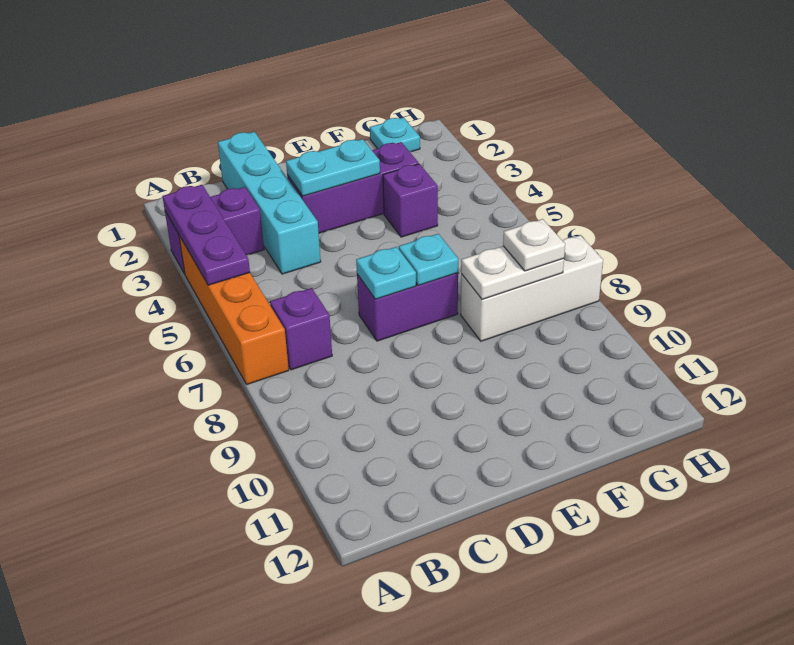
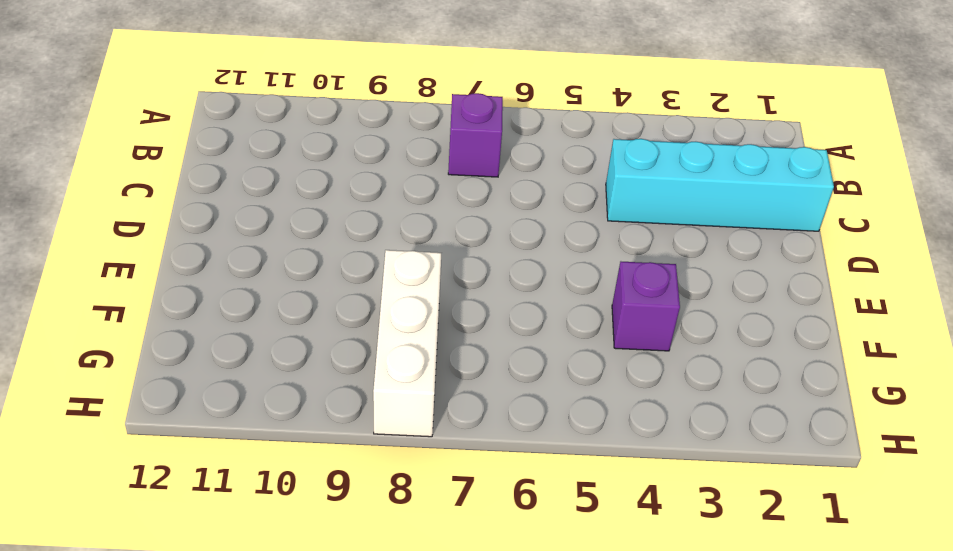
none -> purple 1x2 brick [165,187,264,274]
none -> orange 1x4 brick [179,236,289,384]
none -> purple 1x3 brick [287,142,419,233]

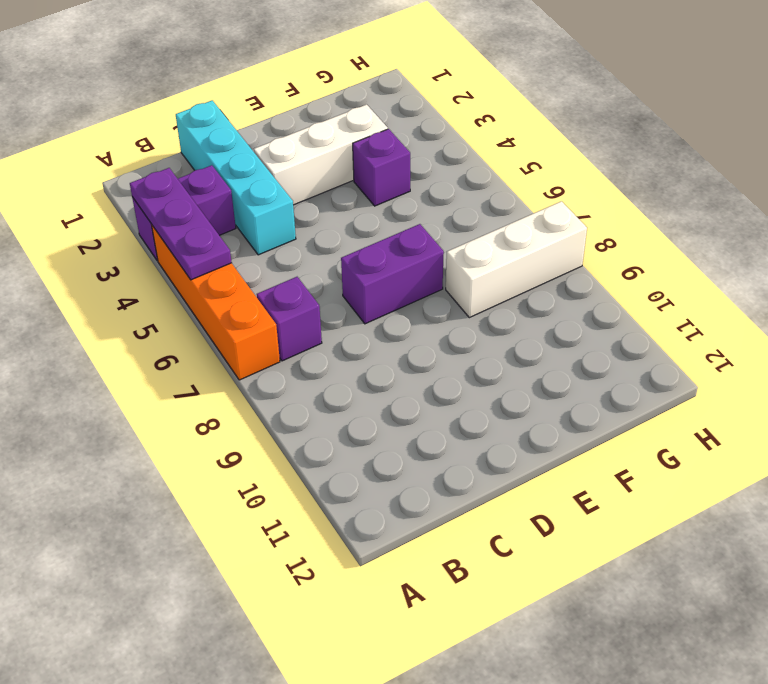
white 1x3 brick [254,105,388,205] -> purple 1x3 brick [287,142,419,233]
none -> cyan 1x1 plate [370,117,420,152]
none -> cyan 1x2 plate [286,139,380,196]
none -> cyan 1x1 plate [356,247,416,299]

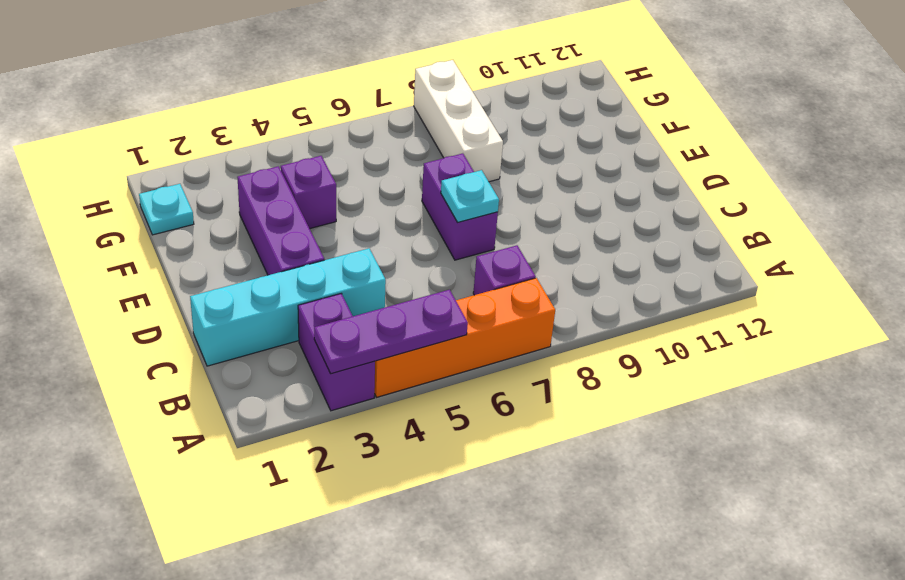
none -> cyan 1x2 plate [286,139,380,196]
none -> cyan 1x1 plate [399,234,458,285]
none -> white 1x2 plate [461,246,564,300]

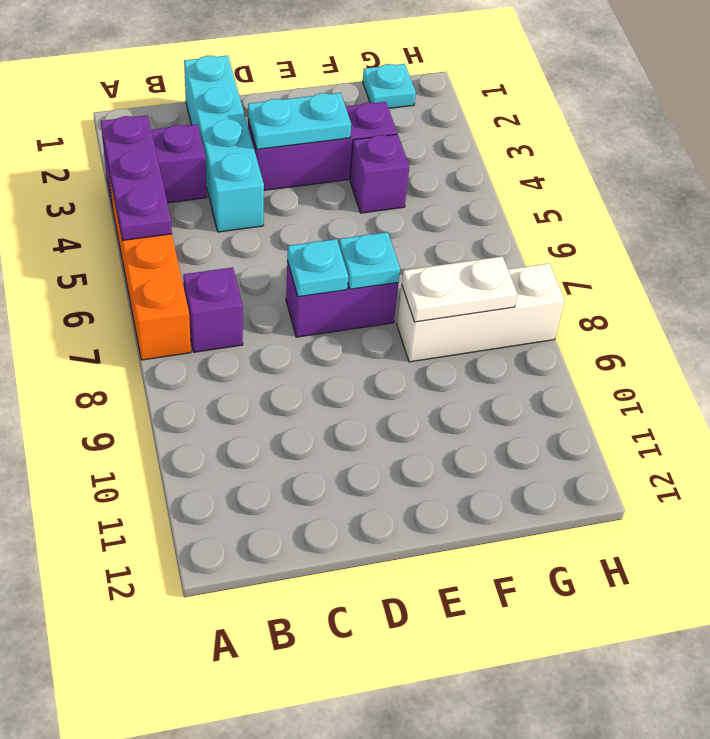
none -> white 1x1 plate [503,219,565,271]

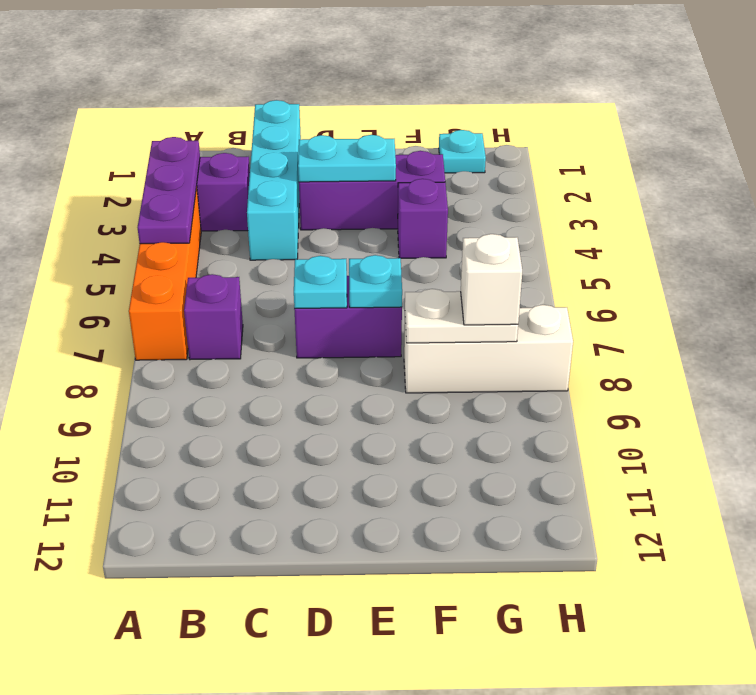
white 1x1 brick [461,234,522,325] -> white 1x1 plate [503,219,565,271]

